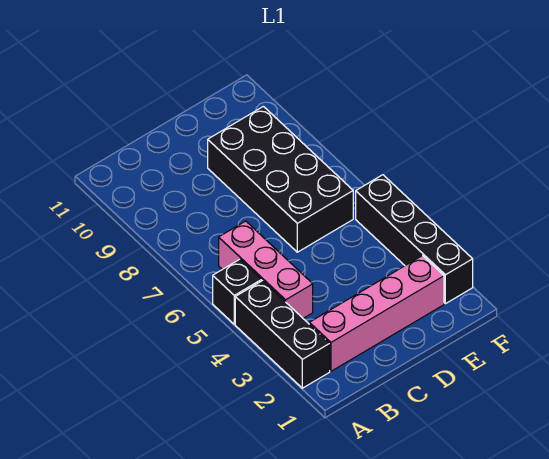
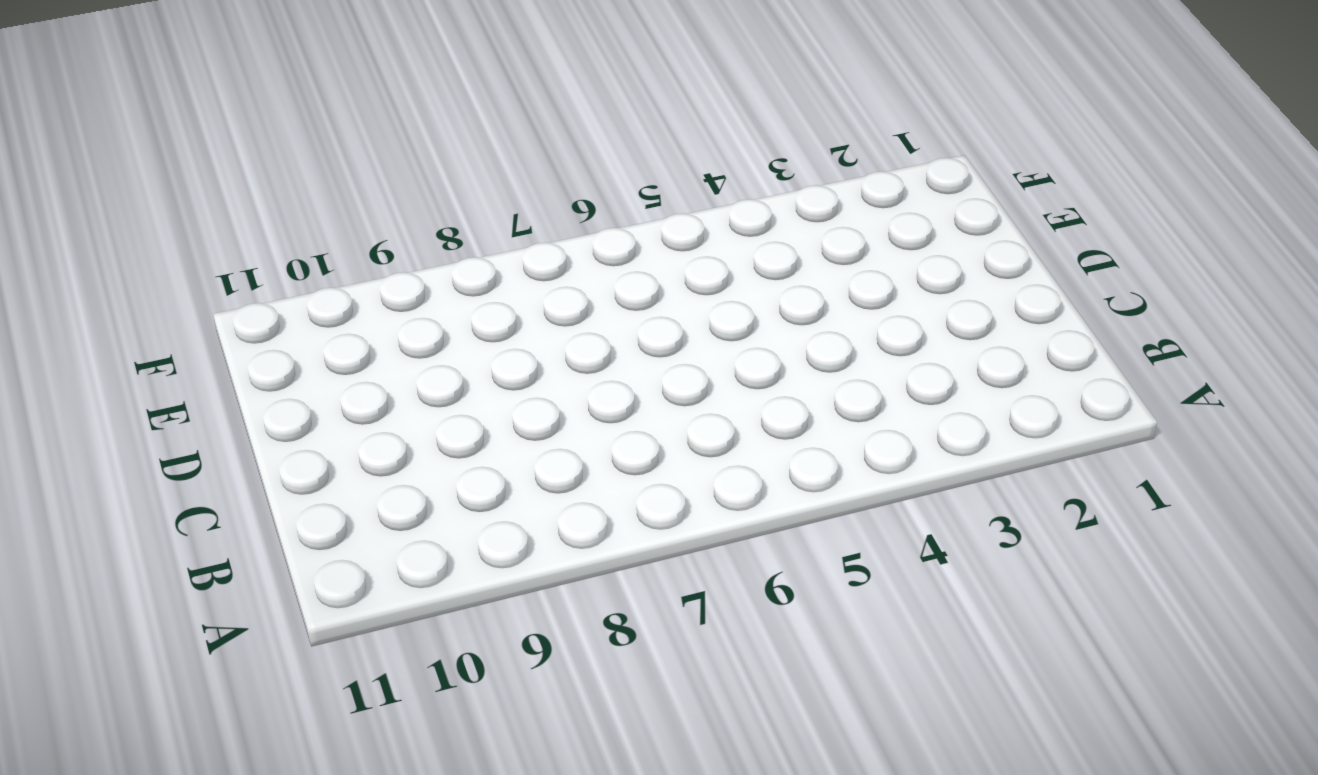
none -> black 1x3 brick [235,281,330,388]
none -> black 1x1 brick [213,259,262,324]

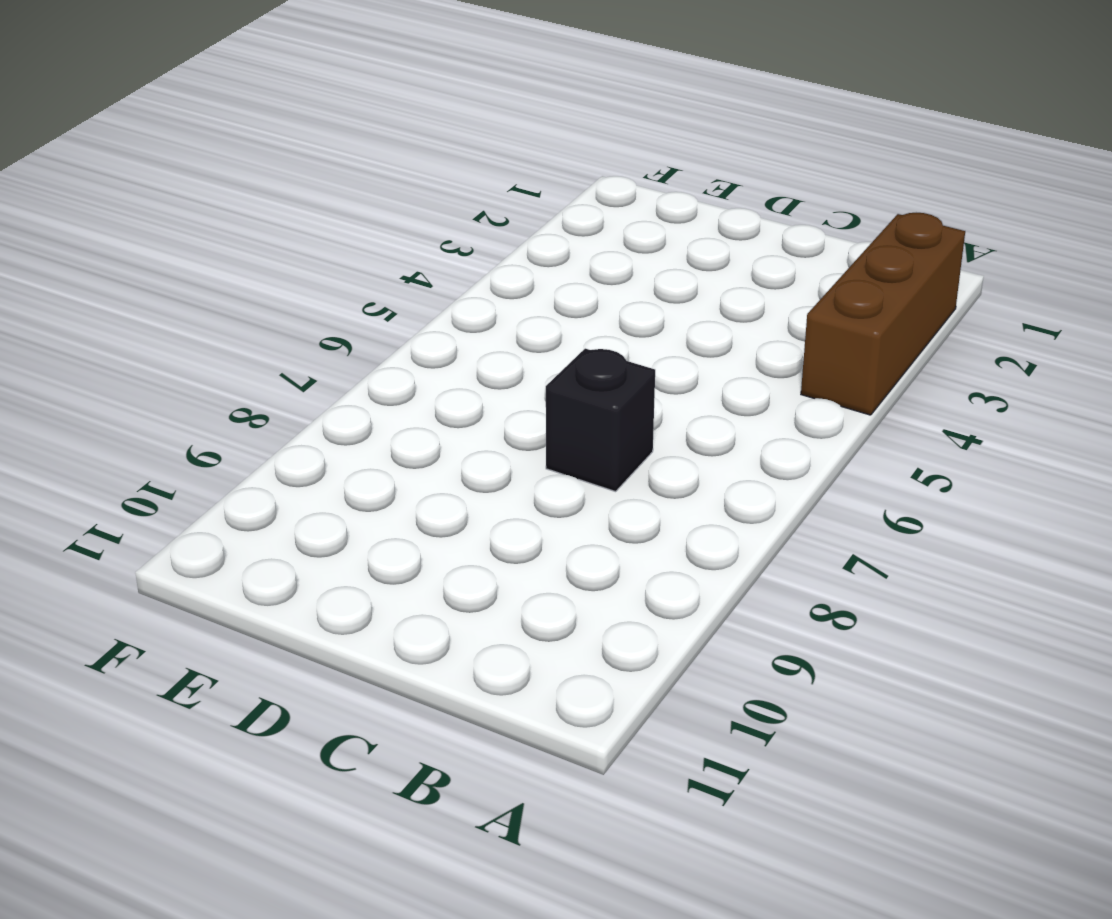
brown 1x3 brick [801,213,965,415] -> black 1x3 brick [235,281,330,388]
black 1x1 brick [546,349,655,492] -> black 1x1 brick moved to [213,259,262,324]
none -> pink 1x4 brick [309,256,444,371]
none -> pink 1x3 brick [219,221,313,318]

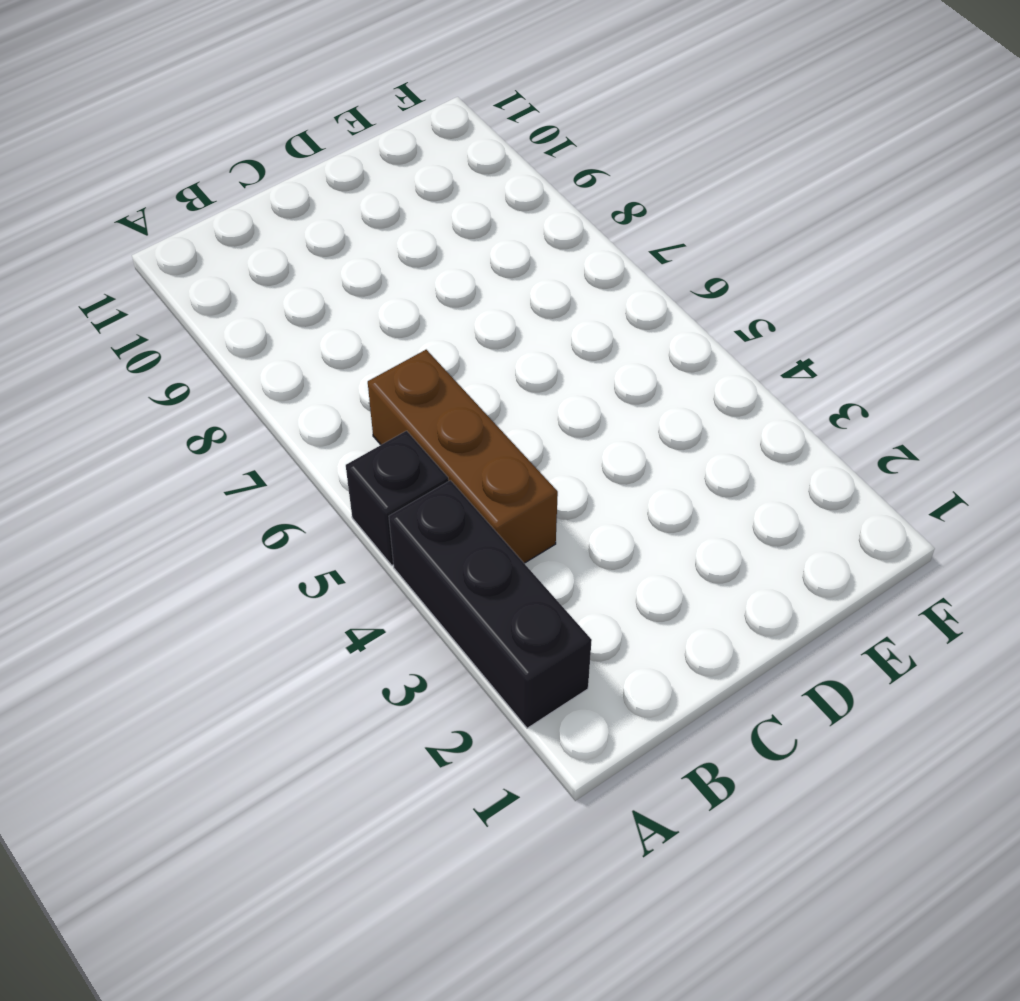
brown 1x3 brick [368,350,558,563] -> pink 1x3 brick [219,221,313,318]
none -> pink 1x4 brick [309,256,444,371]
none -> black 2x4 brick [208,106,353,252]

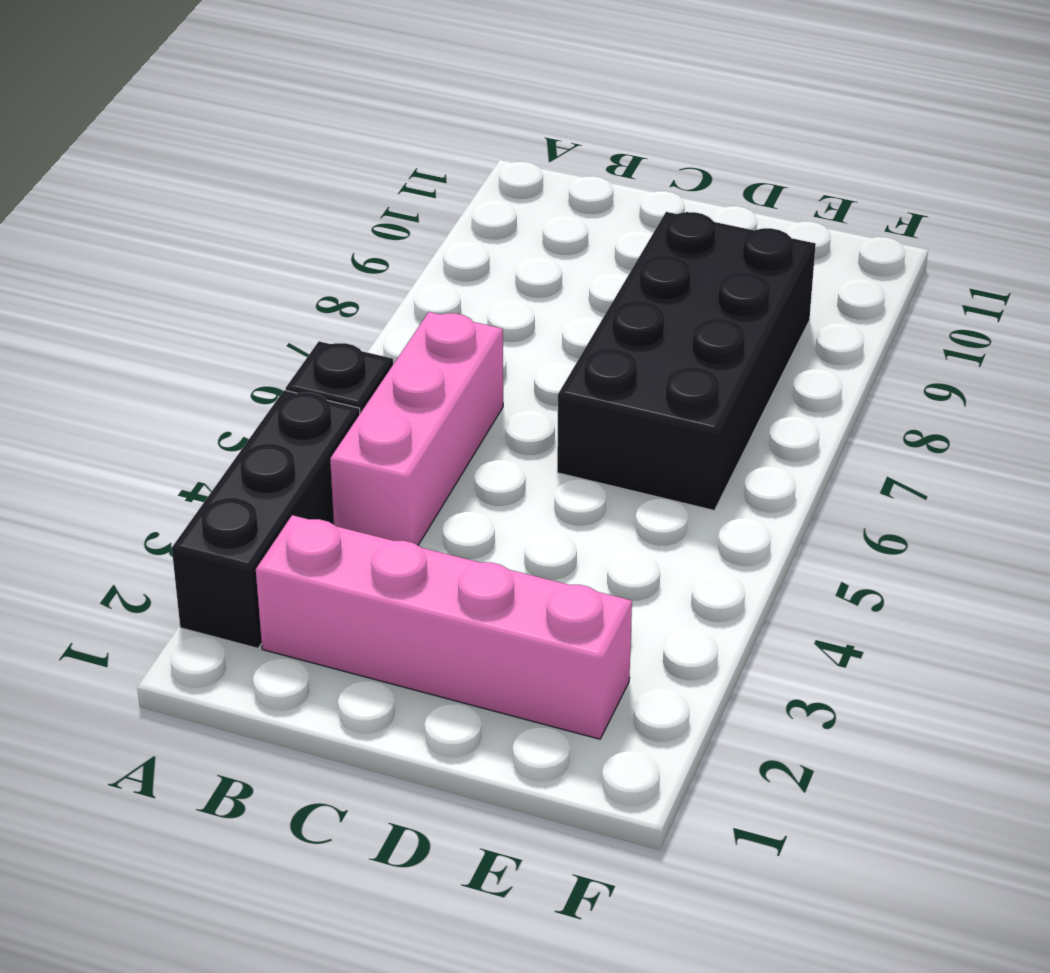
none -> black 1x4 brick [356,175,473,304]

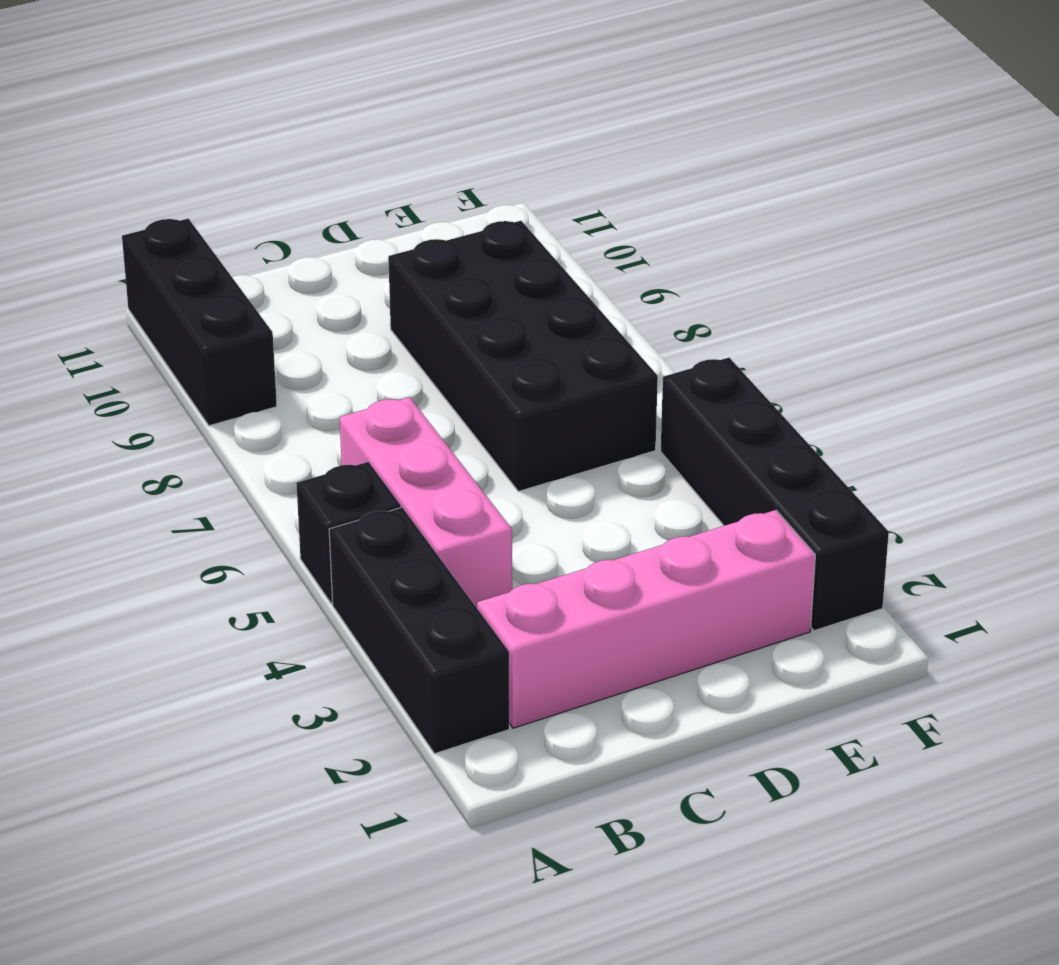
black 1x3 brick [122,219,277,426] -> none

